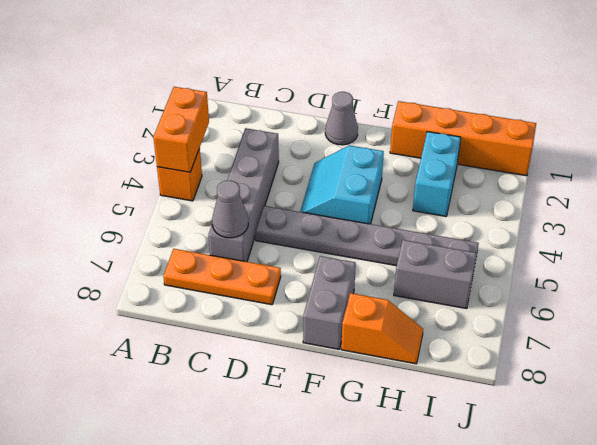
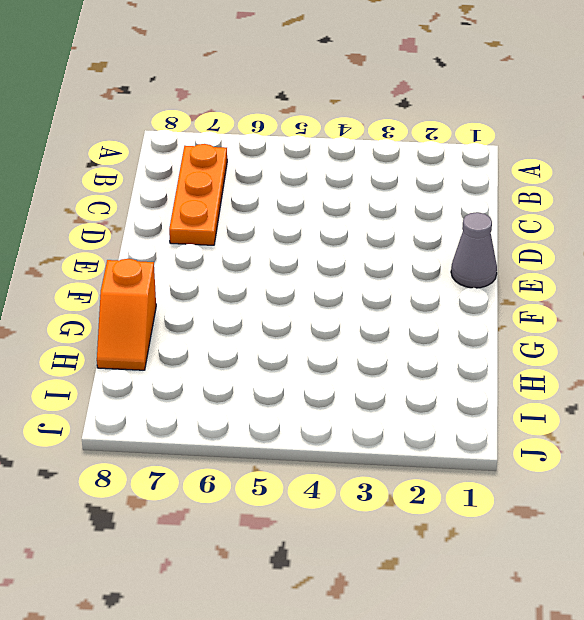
none -> orange 1x1 brick [157,149,202,201]
none -> grey 1x4 brick [208,128,279,262]
none -> grey 1x6 plate [255,206,479,266]

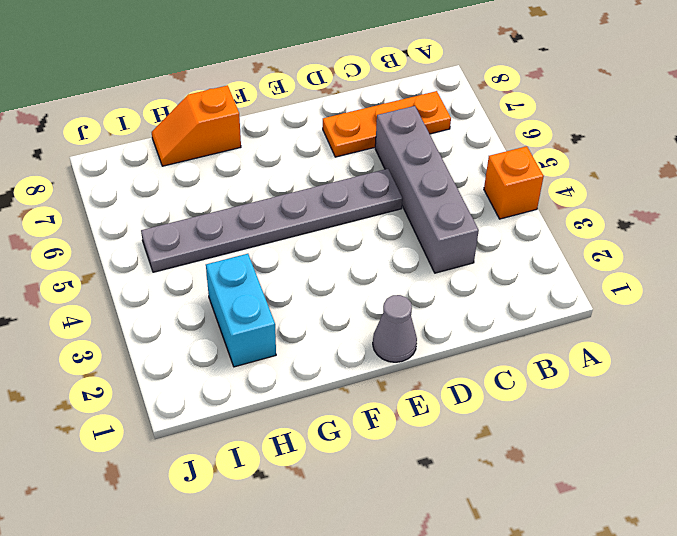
none -> cyan 2x2 slope [300,145,384,224]
none -> grey 1x2 brick [303,256,356,349]
none -> orange 1x4 brick [390,101,536,176]

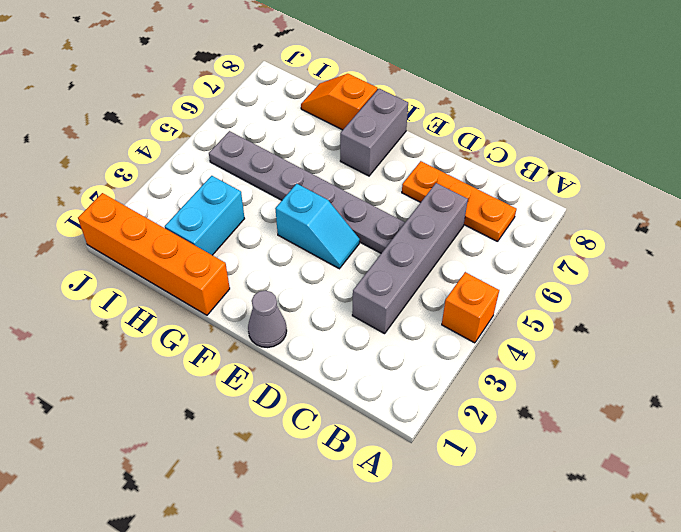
cyan 1x2 slope [275,184,360,269] -> cyan 2x2 slope [300,145,384,224]
none -> grey 1x2 brick [394,240,477,309]
none -> orange 1x2 brick [153,87,209,172]
none -> grey 1x1 cone [212,181,248,238]

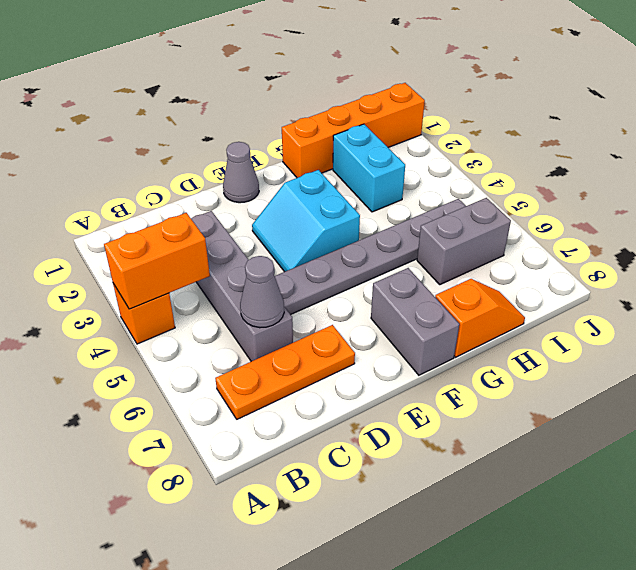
orange 1x2 brick [104,213,210,309] -> orange 1x2 brick turned to [153,87,209,172]

